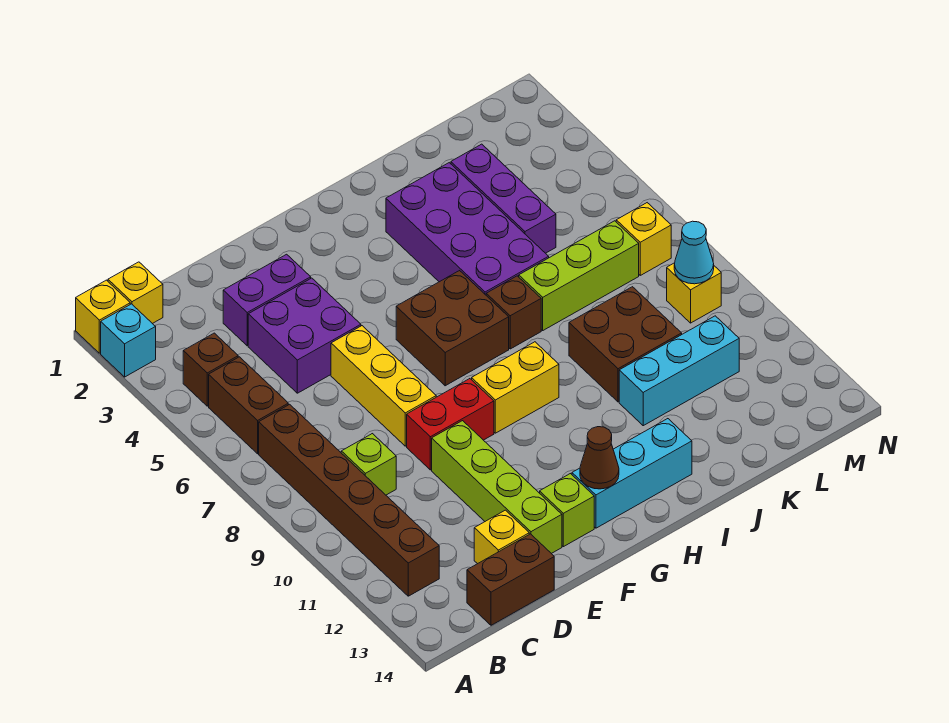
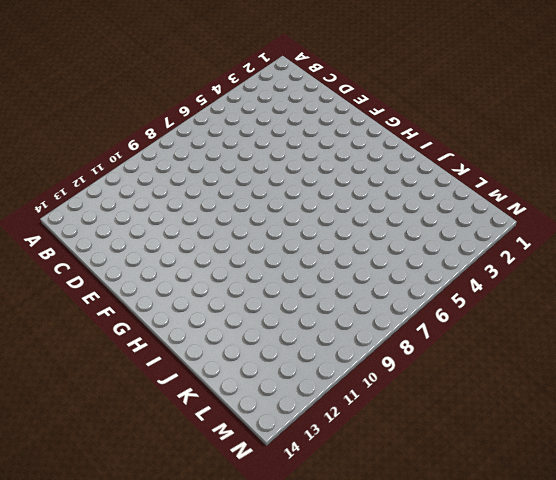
none -> yellow 1x1 brick [76,280,130,353]
none -> cyan 1x1 brick [101,304,156,377]
none -> yellow 1x1 brick [108,262,163,324]

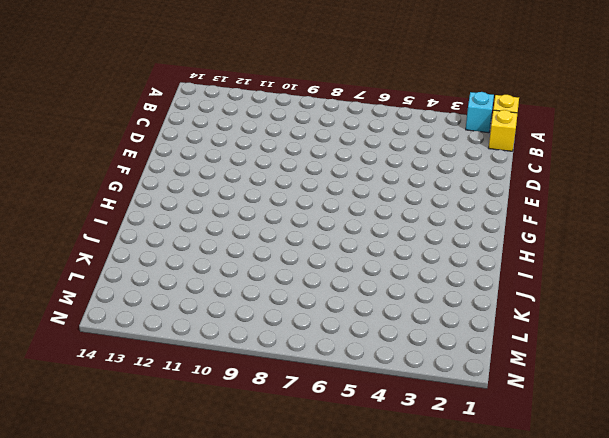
none -> brown 1x1 brick [183,333,238,406]
none -> brown 1x2 brick [209,357,288,454]
none -> brown 1x6 brick [259,404,439,596]

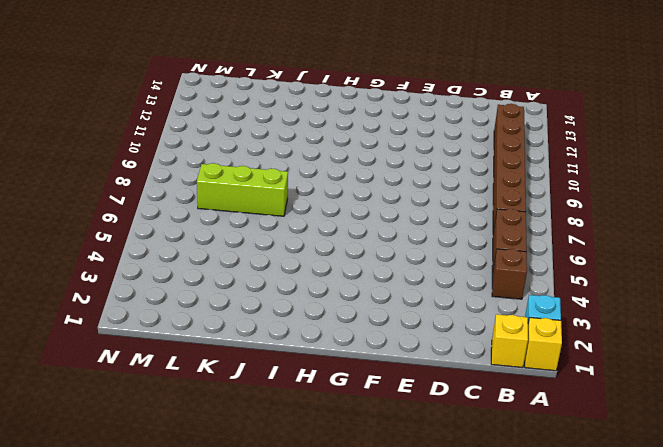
none -> lime 1x1 brick [341,434,396,495]
none -> brown 1x2 brick [467,534,554,625]
none -> purple 1x2 brick [223,254,311,346]

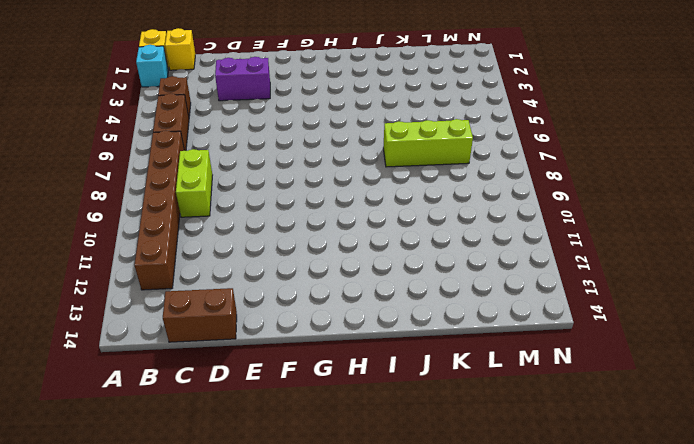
lime 1x2 brick [176,149,212,217] -> lime 1x1 brick [341,434,396,495]
none -> purple 2x2 brick [248,278,361,393]
none -> yellow 1x1 brick [474,510,529,564]
none -> yellow 1x3 brick [331,326,436,446]

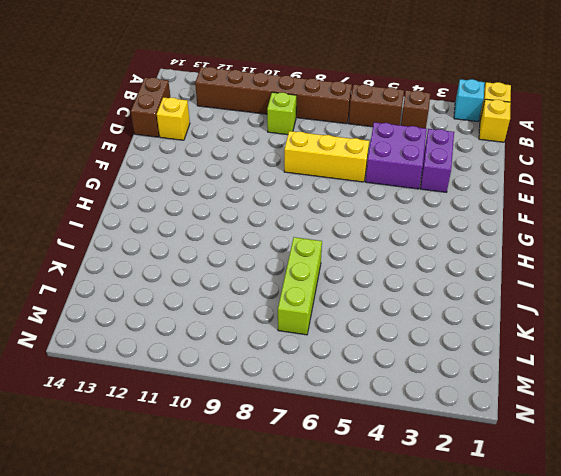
none -> red 1x2 brick [407,379,494,470]
none -> lime 1x4 brick [432,421,562,554]
none -> lime 1x1 brick [540,474,594,547]

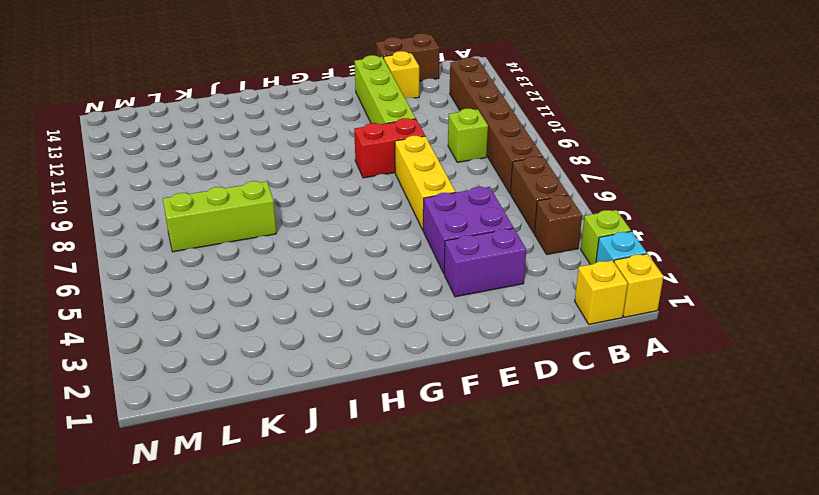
lime 1x1 brick [581,210,631,265] -> lime 1x1 brick moved to [540,474,594,547]
none -> brown 2x2 brick [396,271,509,386]
none -> yellow 1x2 brick [472,342,559,433]
none -> cyan 1x3 brick [572,419,692,528]

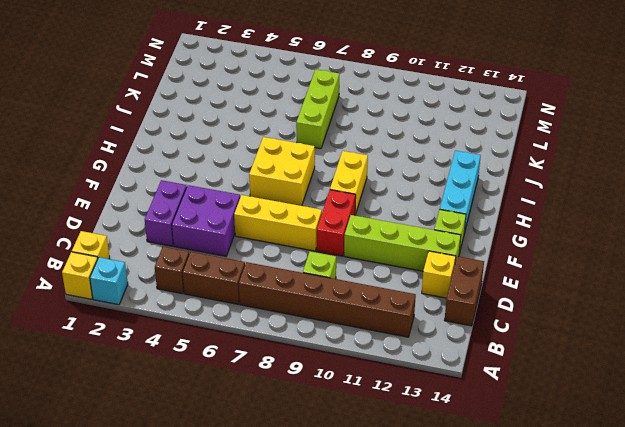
yellow 2x2 brick [249,137,315,206] -> brown 2x2 brick [396,271,509,386]
none -> purple 2x4 brick [386,163,549,295]
none -> brown 1x1 brick [486,276,541,349]
none -> brown 2x2 brick [569,287,682,402]

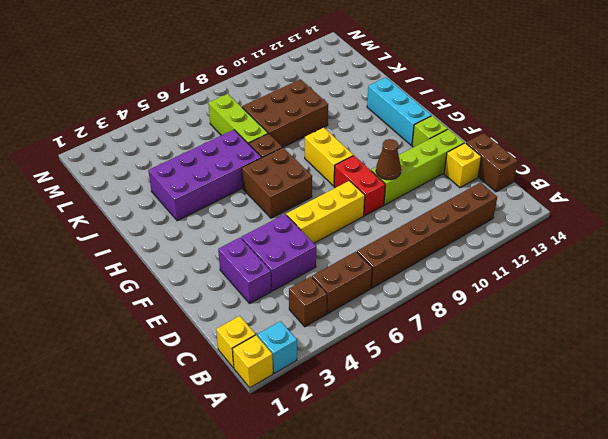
brown 1x1 cone [376,139,401,180] -> brown 1x1 cone moved to [580,427,619,489]
brown 2x3 brick [242,79,328,147] -> brown 2x2 brick [569,287,682,402]
none -> lime 1x1 brick [341,434,396,495]
none -> cyan 1x3 brick [619,316,739,426]
none -> purple 1x3 brick [451,144,556,253]

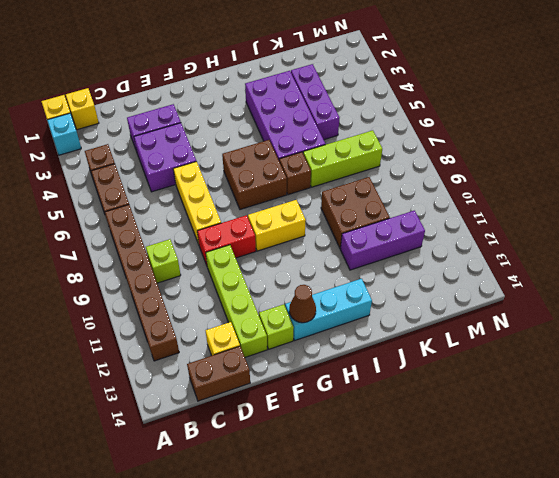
purple 1x3 brick [340,211,425,270] -> cyan 1x3 brick [619,316,739,426]
none -> yellow 1x1 brick [616,203,671,275]
none -> yellow 1x1 brick [667,263,721,323]
none -> cyan 1x1 cone [674,221,714,284]

